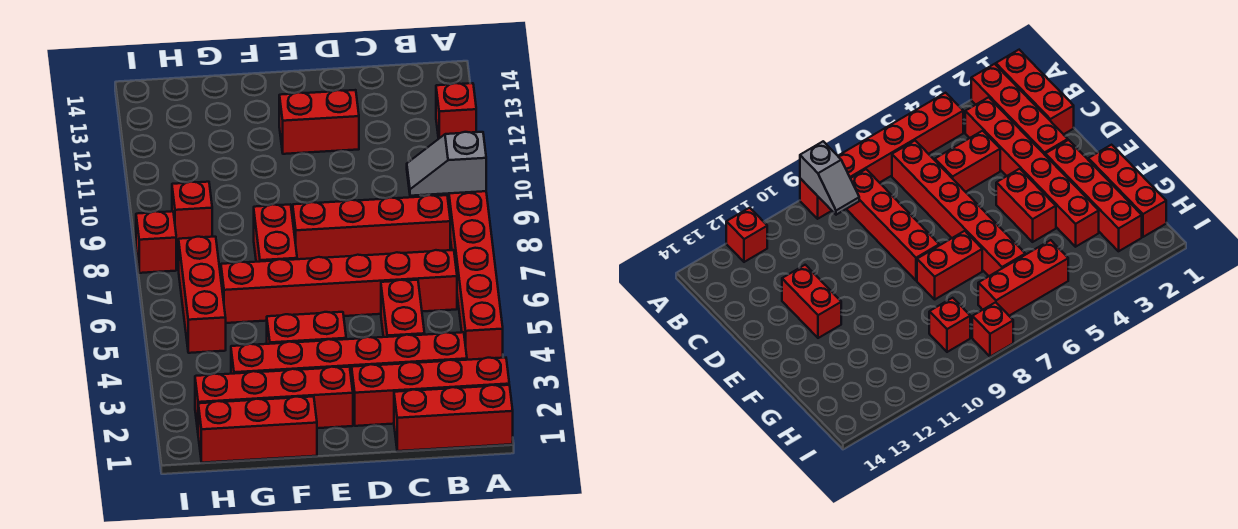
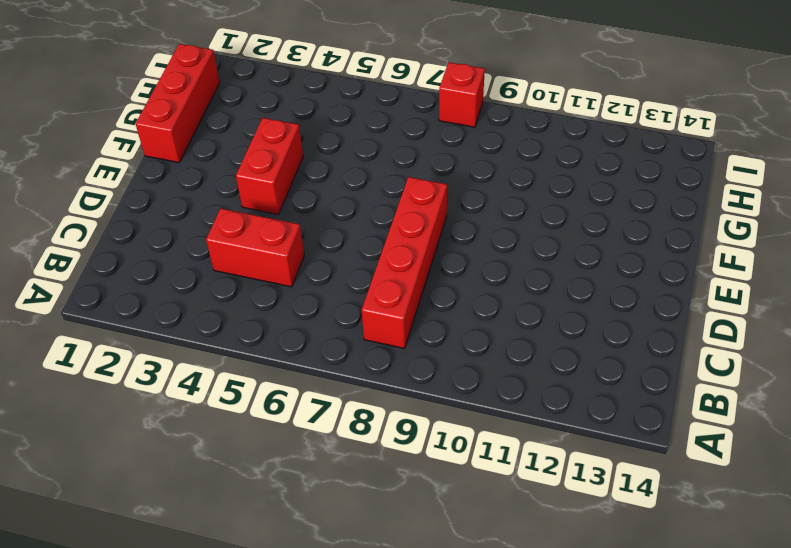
none -> red 1x3 brick [394,385,513,451]
none -> red 1x4 brick [352,358,509,426]
none -> red 1x6 brick [446,191,503,360]

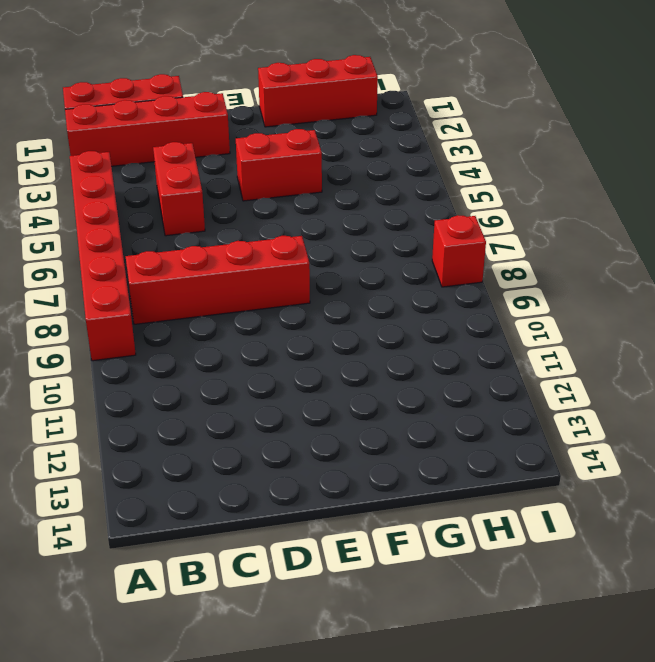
none -> red 1x1 brick [436,83,476,139]
none -> red 1x6 brick [231,332,467,381]
none -> red 1x6 brick [221,250,457,323]

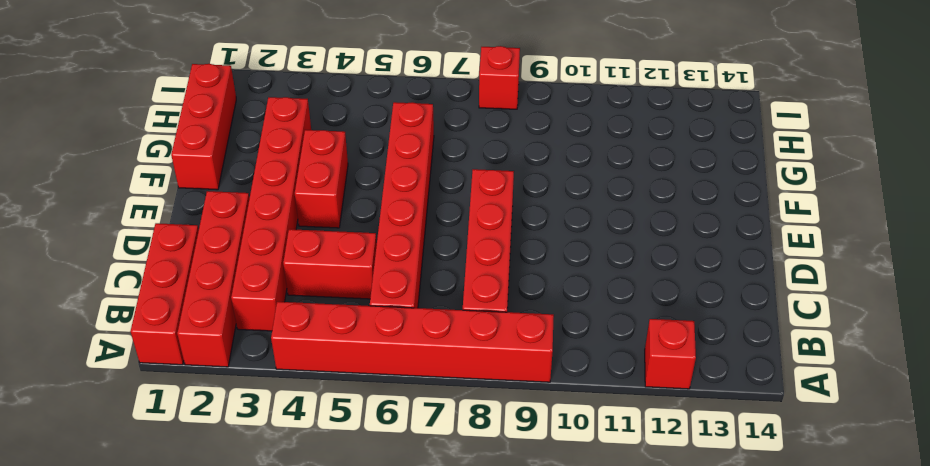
none -> red 1x2 brick [279,90,359,154]
none -> red 1x4 brick [195,367,353,430]
none -> red 1x2 brick [254,204,297,262]

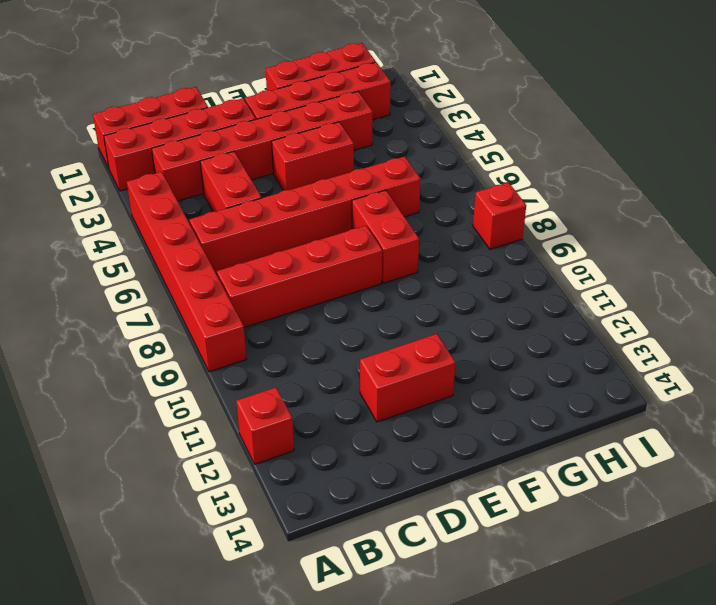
none -> red 1x3 brick [179,237,226,353]
none -> red 1x1 brick [172,182,212,243]
none -> grey 1x2 slope [407,132,486,196]

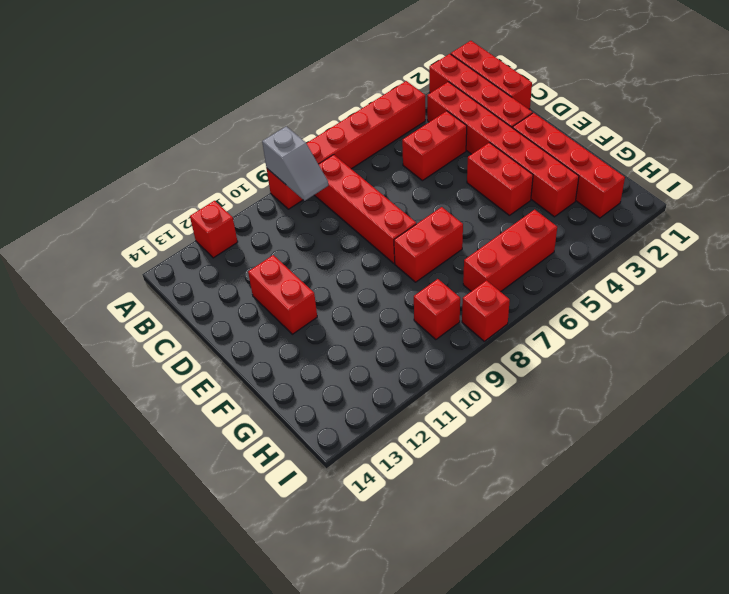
none -> red 1x6 brick [221,250,457,323]
none -> red 1x3 brick [198,396,317,463]

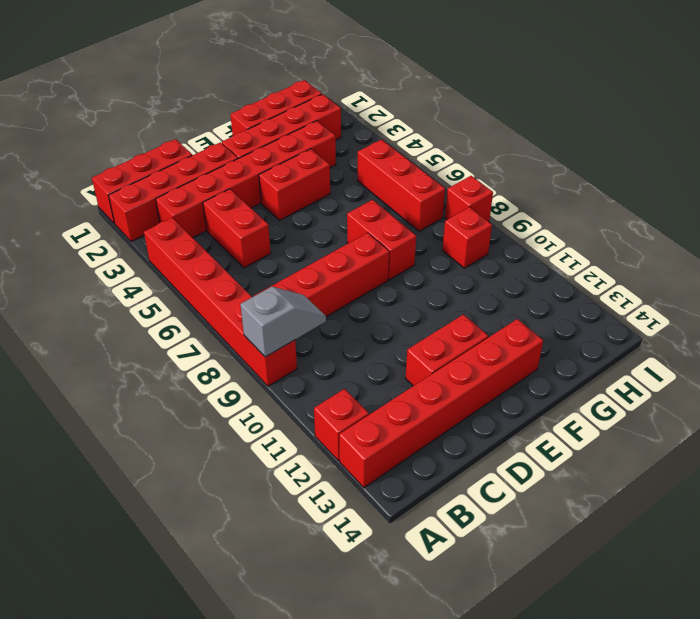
red 1x6 brick [339,319,543,488] -> red 1x6 brick moved to [221,250,457,323]

